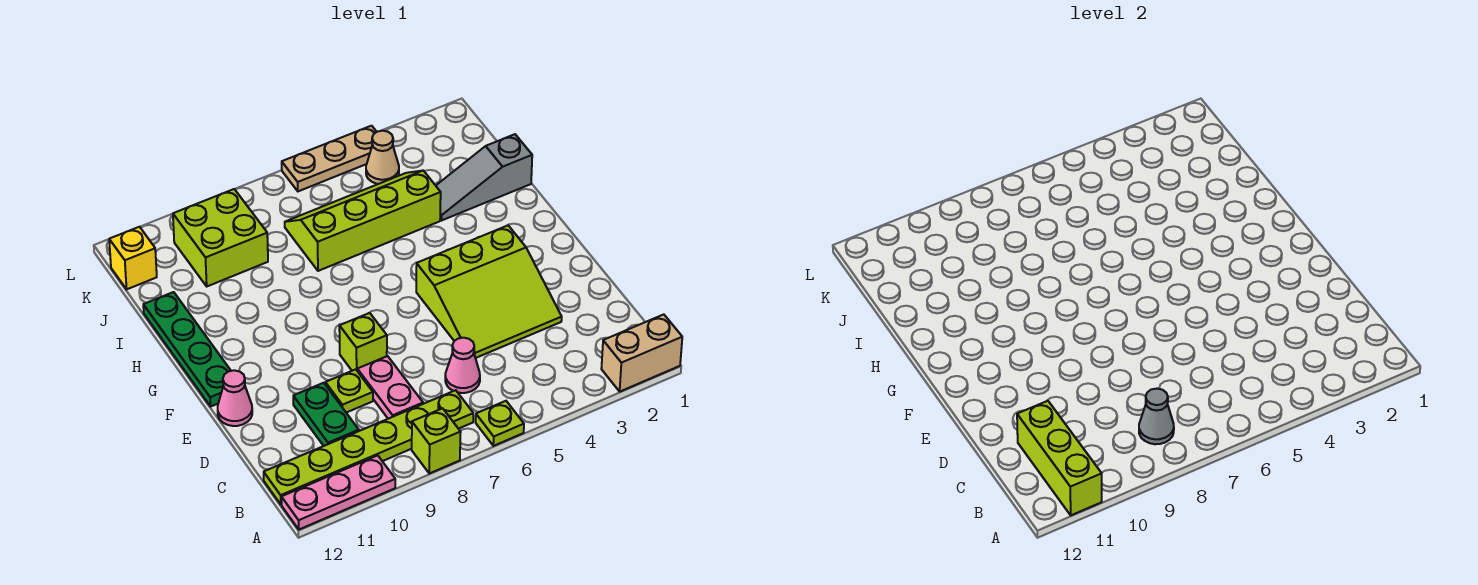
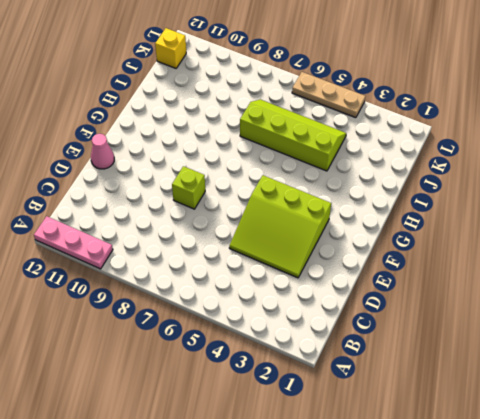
none -> tan 1x2 brick [601,314,682,391]
none -> lime 1x1 plate [476,401,524,446]
none -> lime 1x1 brick [412,408,461,473]

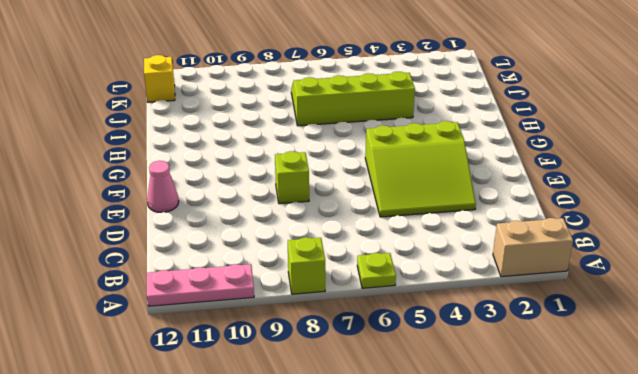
none -> lime 1x6 plate [264,390,473,504]
none -> pink 1x1 cone [445,338,480,393]
none -> pink 1x2 plate [357,356,423,419]

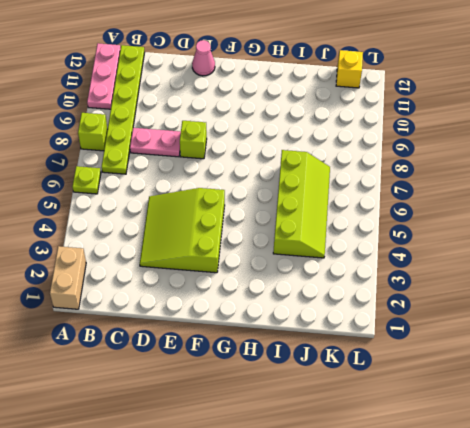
none -> pink 1x1 cone [445,338,480,393]
none -> green 1x2 plate [293,383,359,446]
none -> lime 1x1 plate [325,369,373,413]

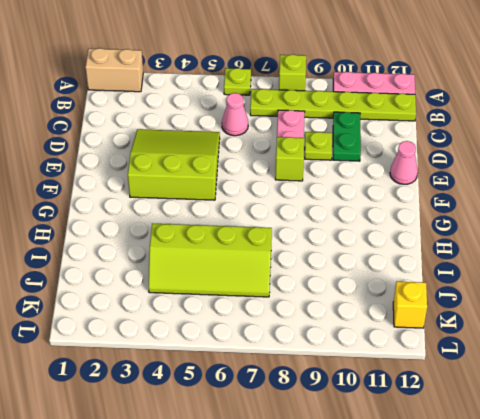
none -> green 1x4 plate [143,292,231,406]
none -> grey 1x3 slope [436,134,532,220]
none -> lime 2x2 brick [173,189,268,286]

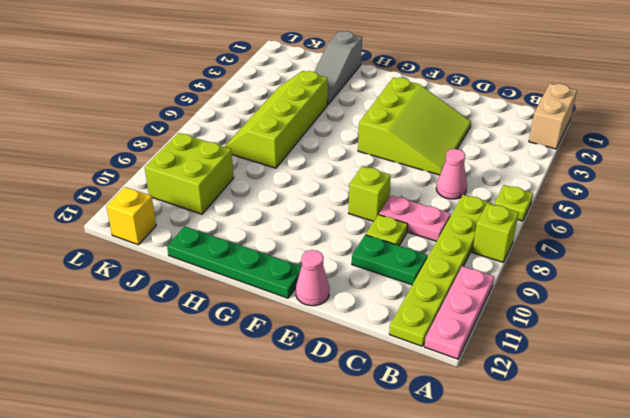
none -> tan 1x1 cone [366,131,399,184]
none -> tan 1x3 plate [282,126,376,191]
none -> lime 1x3 brick [1017,401,1102,515]

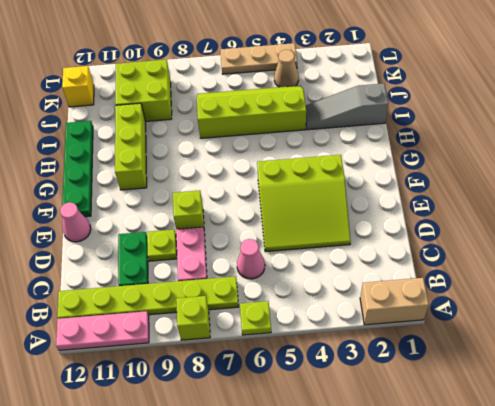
lime 1x3 brick [115,103,147,190] -> lime 1x3 brick moved to [1017,401,1102,515]
none -> grey 1x1 cone [1139,389,1174,444]

